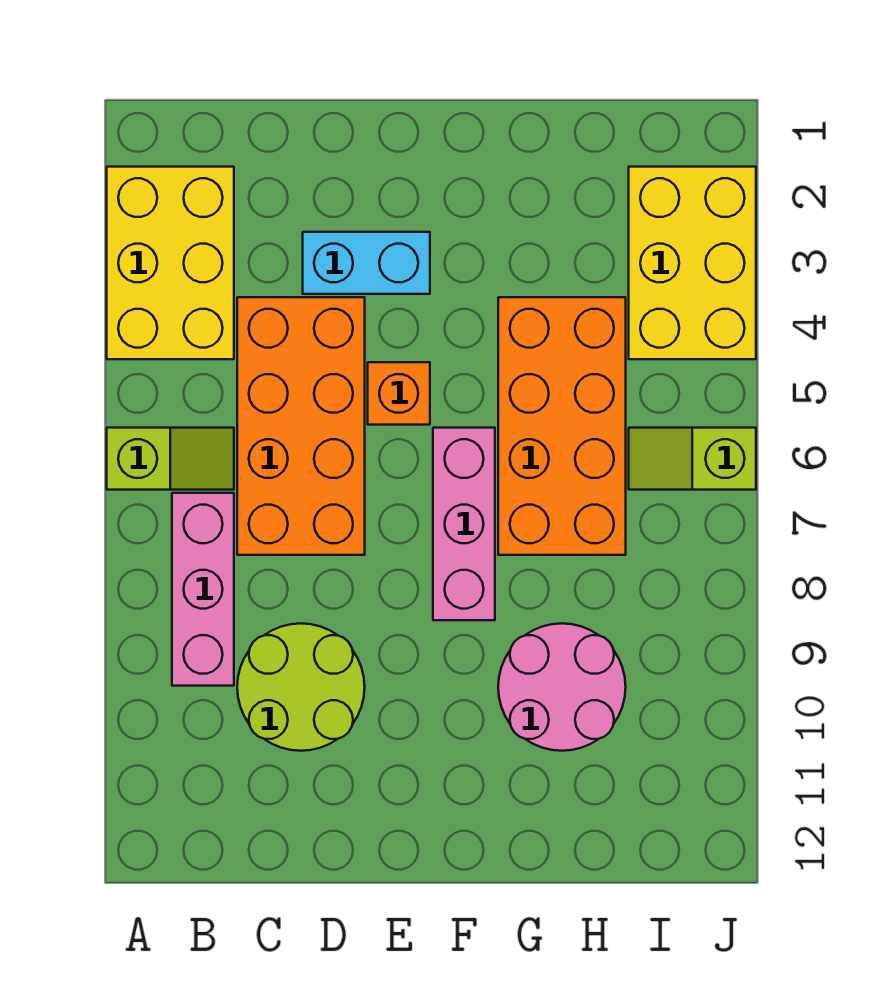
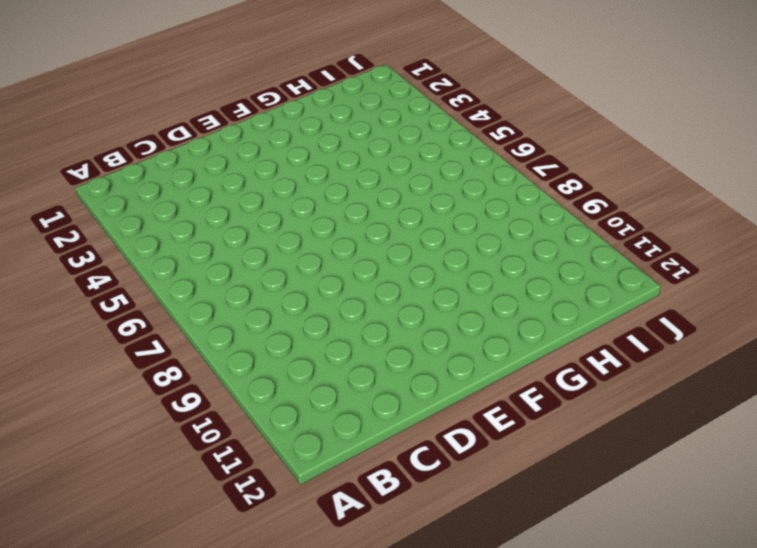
none -> yellow 2x3 brick [107,167,234,359]
none -> lime 1x2 slope [107,428,234,490]
none -> pink 1x3 brick [172,493,234,686]

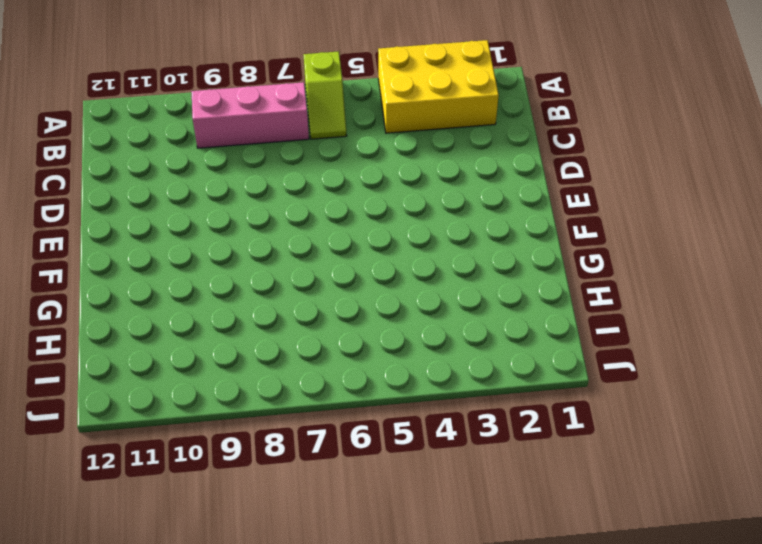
none -> orange 2x4 brick [237,297,365,555]
none -> lime 2x2 round brick [237,623,365,751]
none -> cyan 1x2 brick [303,232,430,294]

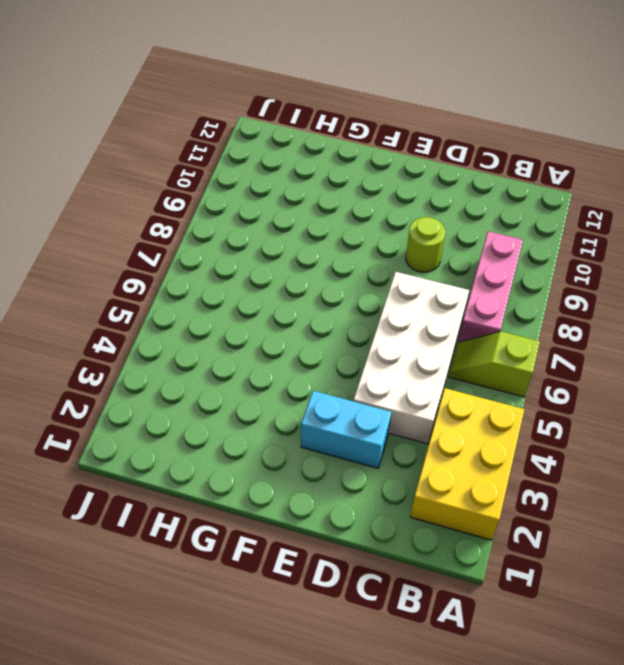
white 2x4 brick [353,272,469,444] -> orange 2x4 brick [237,297,365,555]
lime 1x1 round brick [406,217,445,272] -> lime 2x2 round brick [237,623,365,751]
none -> orange 1x1 brick [368,362,430,425]
none -> pink 1x3 brick [433,428,495,620]
none -> orange 2x4 brick [498,297,626,555]

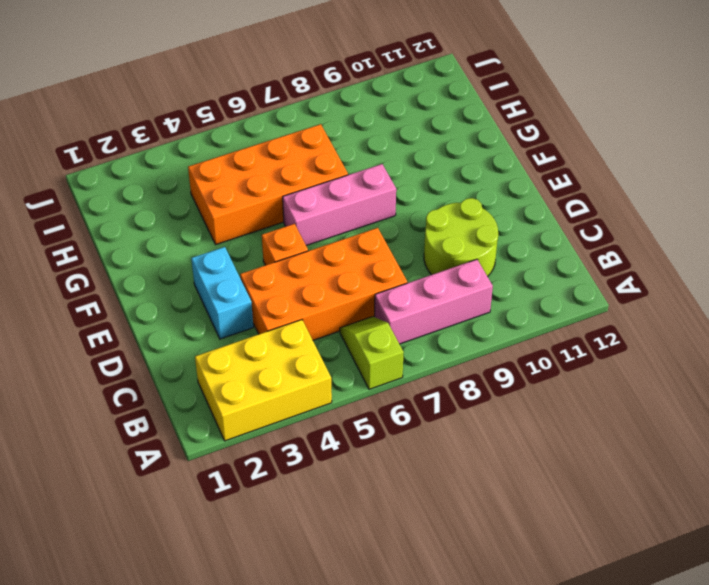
none -> pink 2x2 round brick [498,623,626,751]
none -> yellow 2x3 brick [629,167,756,359]
none -> lime 1x2 slope [629,428,756,490]

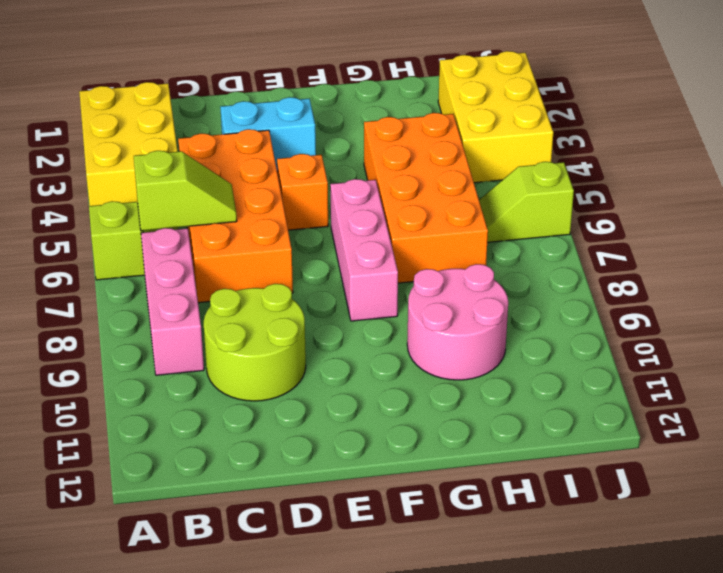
lime 1x2 slope [134,151,237,231] -> none

